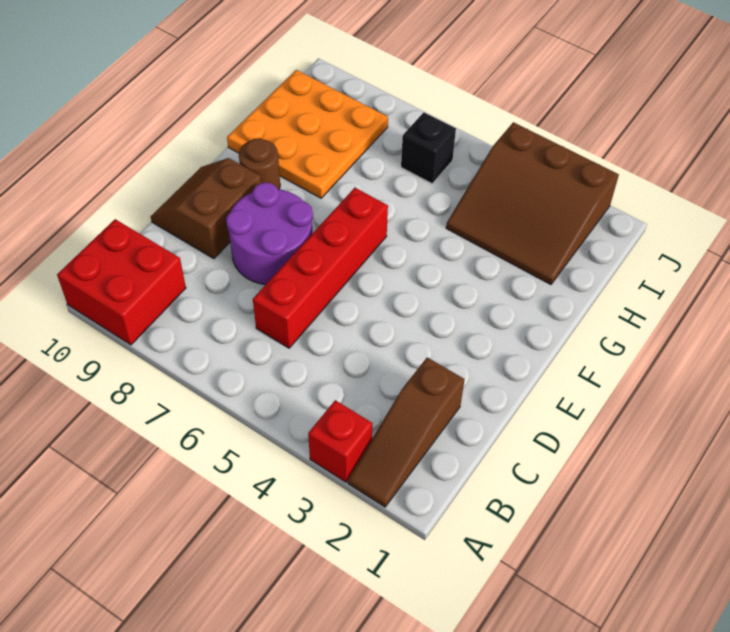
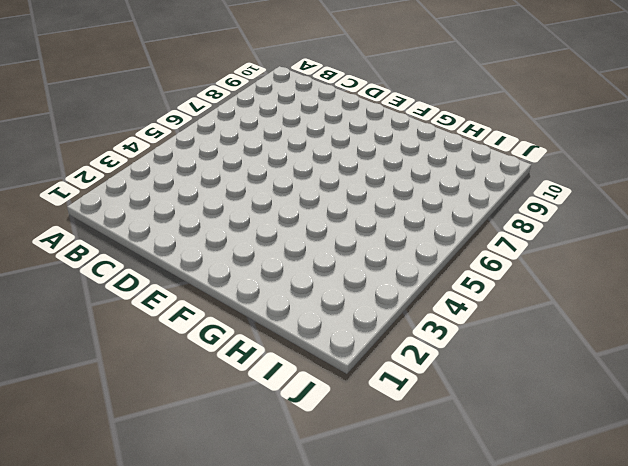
none -> brown 1x3 slope [348,357,464,507]
none -> red 1x1 brick [308,400,372,482]

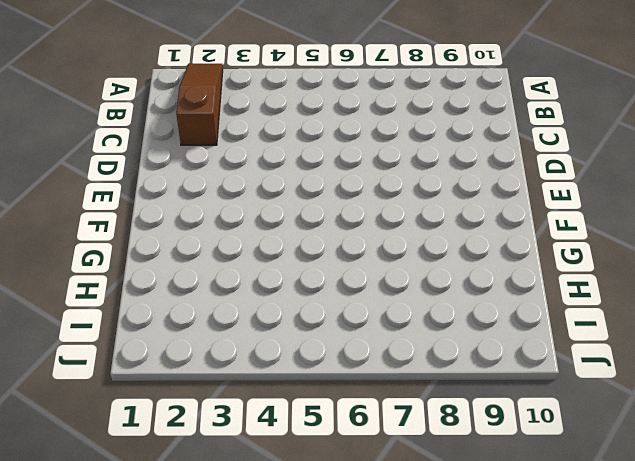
none -> red 1x1 brick [308,400,372,482]
none -> red 2x2 brick [57,219,186,345]

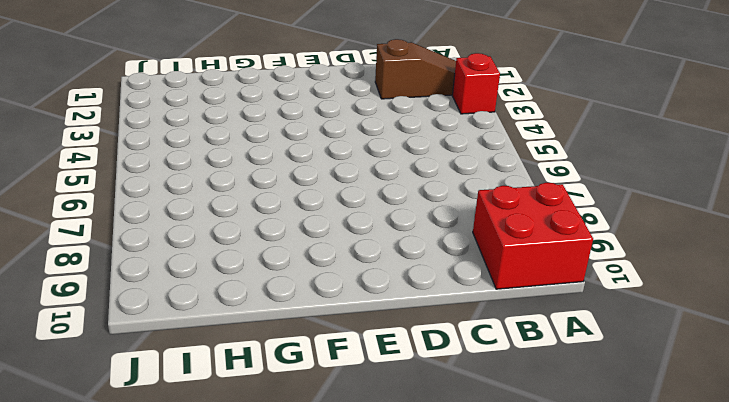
none -> red 1x4 brick [253,188,388,348]
none -> purple 2x2 round brick [226,183,313,285]

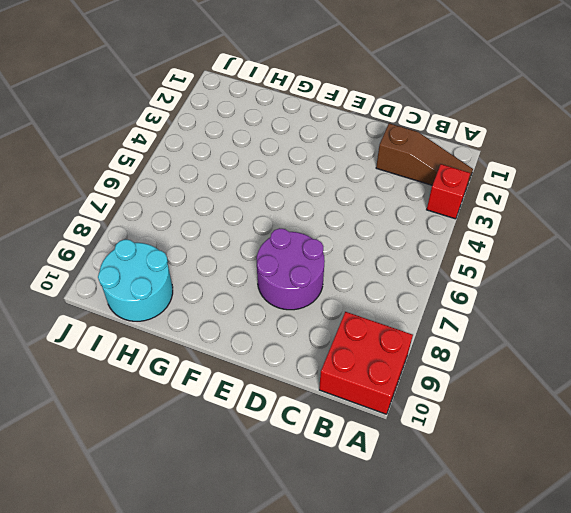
cyan 2x2 round brick [98,240,173,321] -> orange 3x3 plate [227,70,388,198]
none -> red 1x4 brick [253,188,388,348]
none -> brown 2x2 slope [151,158,261,259]

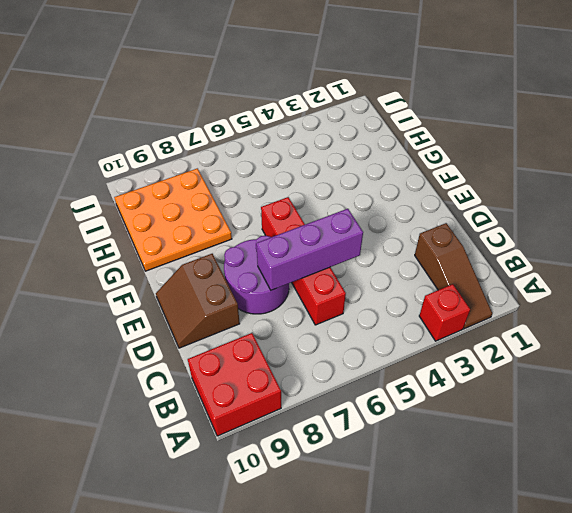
purple 1x3 brick [256,209,363,290] -> none
none -> brown 1x1 round brick [239,139,280,189]
none -> brown 3x3 slope [446,122,619,285]

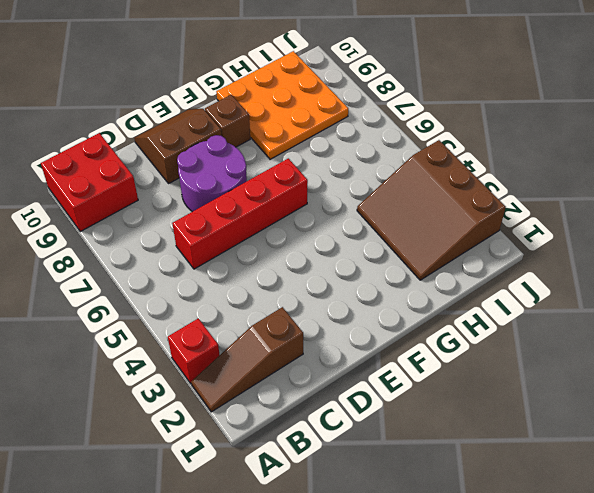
brown 1x1 brick [205,95,250,147] -> brown 1x1 round brick [239,139,280,189]
none -> black 1x1 brick [401,112,456,184]

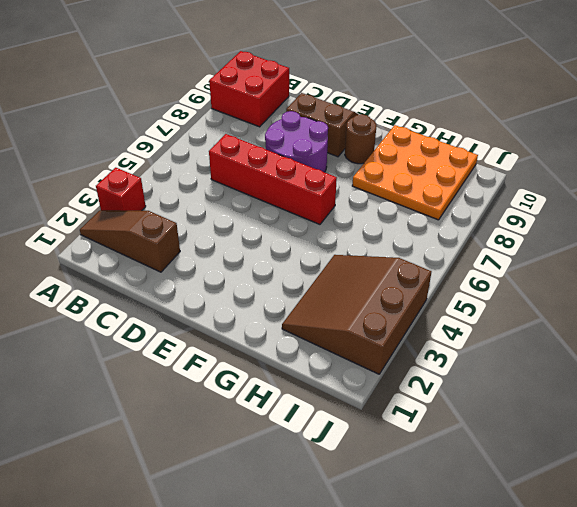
none -> black 1x1 brick [401,112,456,184]

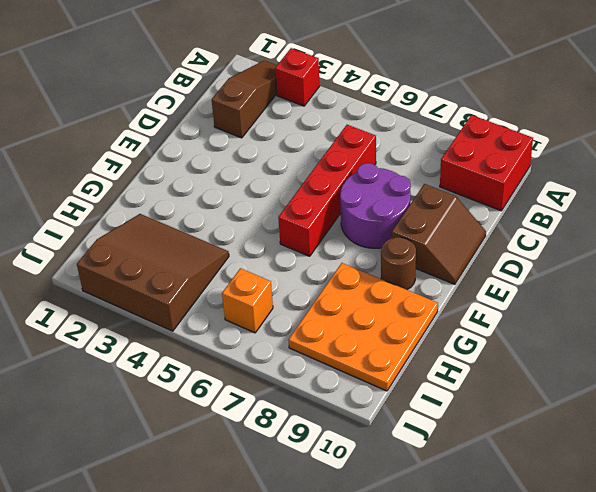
orange 1x1 brick [222,268,273,333] -> black 1x1 brick [401,112,456,184]

